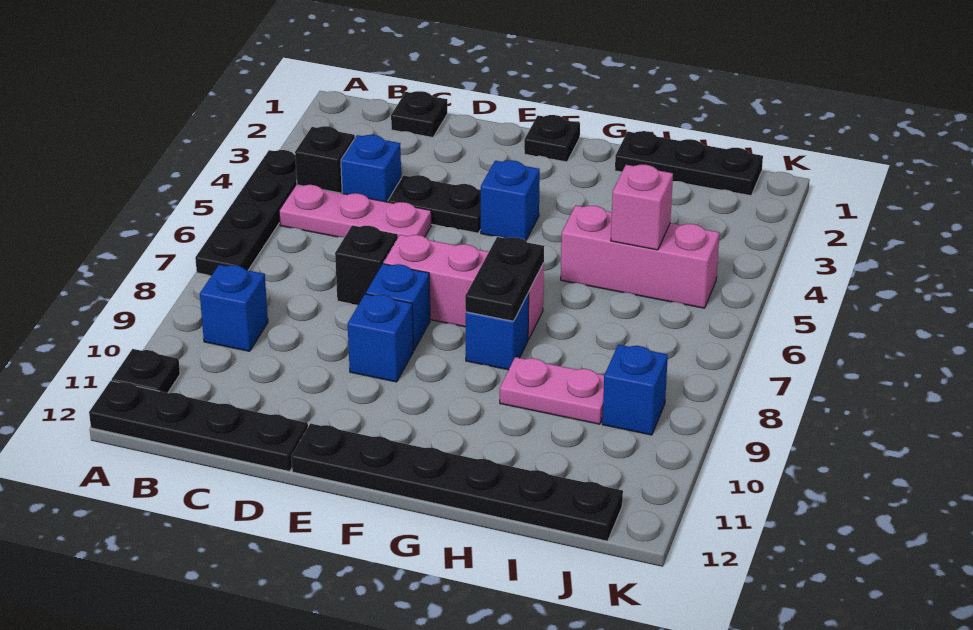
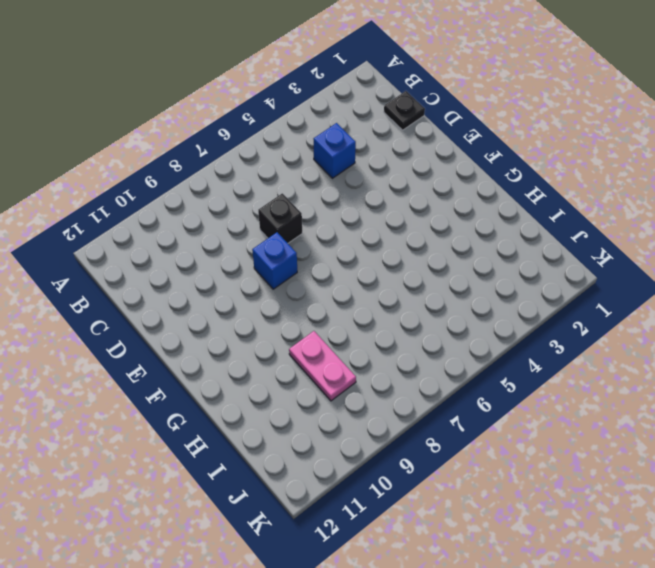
none -> black 1x4 plate [195,150,297,275]
none -> black 1x1 plate [112,349,180,393]
none -> black 1x4 plate [89,381,308,471]

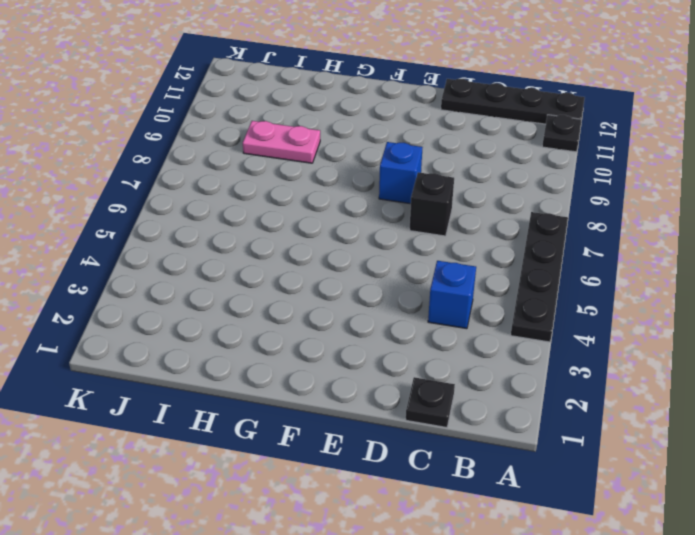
none -> black 1x1 brick [295,126,355,193]
none -> pink 1x3 plate [279,185,431,237]
none -> blue 1x1 brick [200,265,268,351]

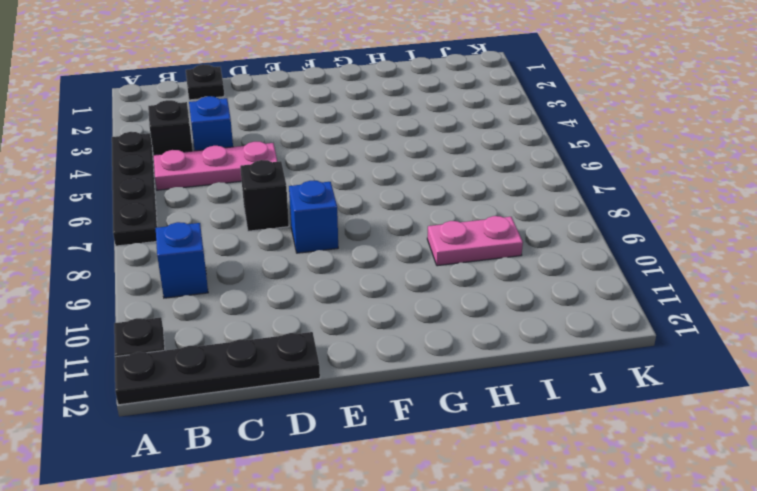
none -> black 1x2 plate [388,175,481,233]
none -> pink 1x3 brick [384,235,544,339]
none -> blue 1x1 brick [348,294,413,382]

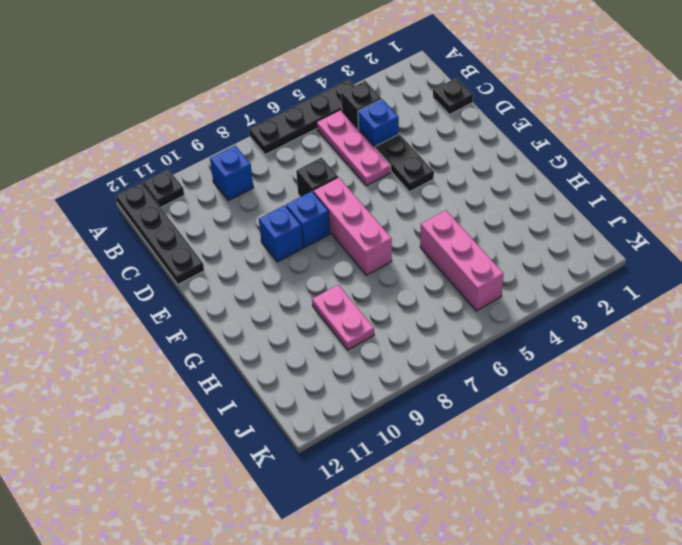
none -> black 1x6 plate [291,423,623,541]
none -> black 1x1 plate [524,115,580,162]
none -> blue 1x1 brick [481,160,540,241]

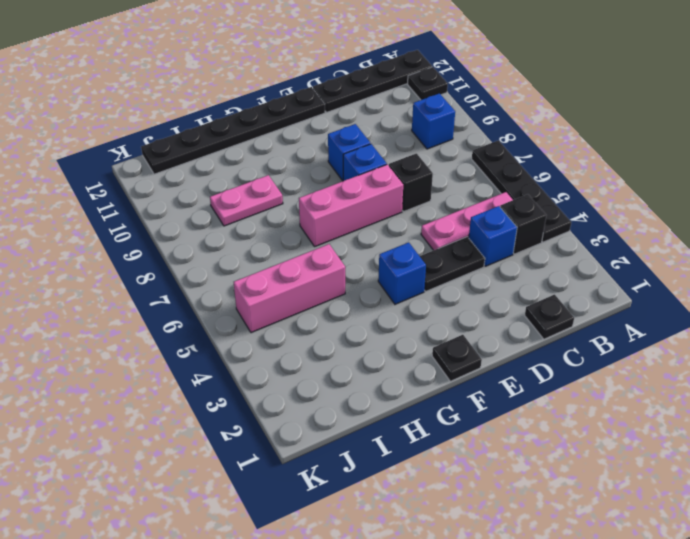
none -> blue 1x1 brick [466,293,529,370]
none -> black 1x3 plate [615,131,763,196]
none -> blue 1x1 brick [602,345,668,435]

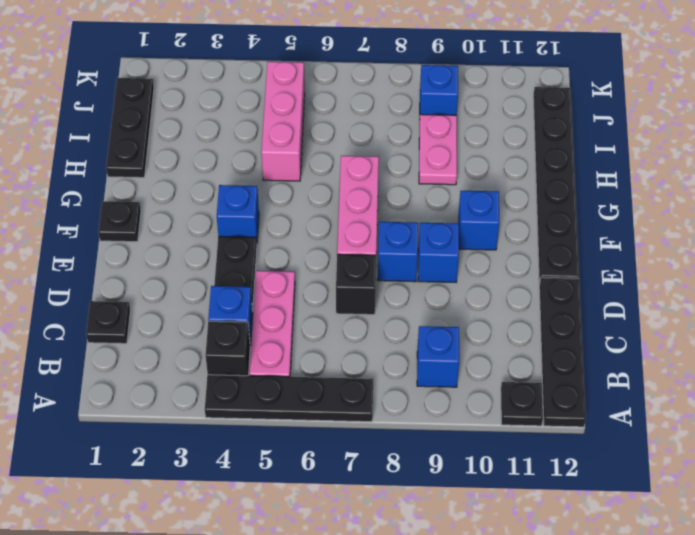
blue 1x1 brick [458,191,499,250] -> blue 1x1 brick moved to [466,293,529,370]
none -> black 1x2 plate [465,237,544,321]
none -> pink 1x1 brick [611,165,673,250]

